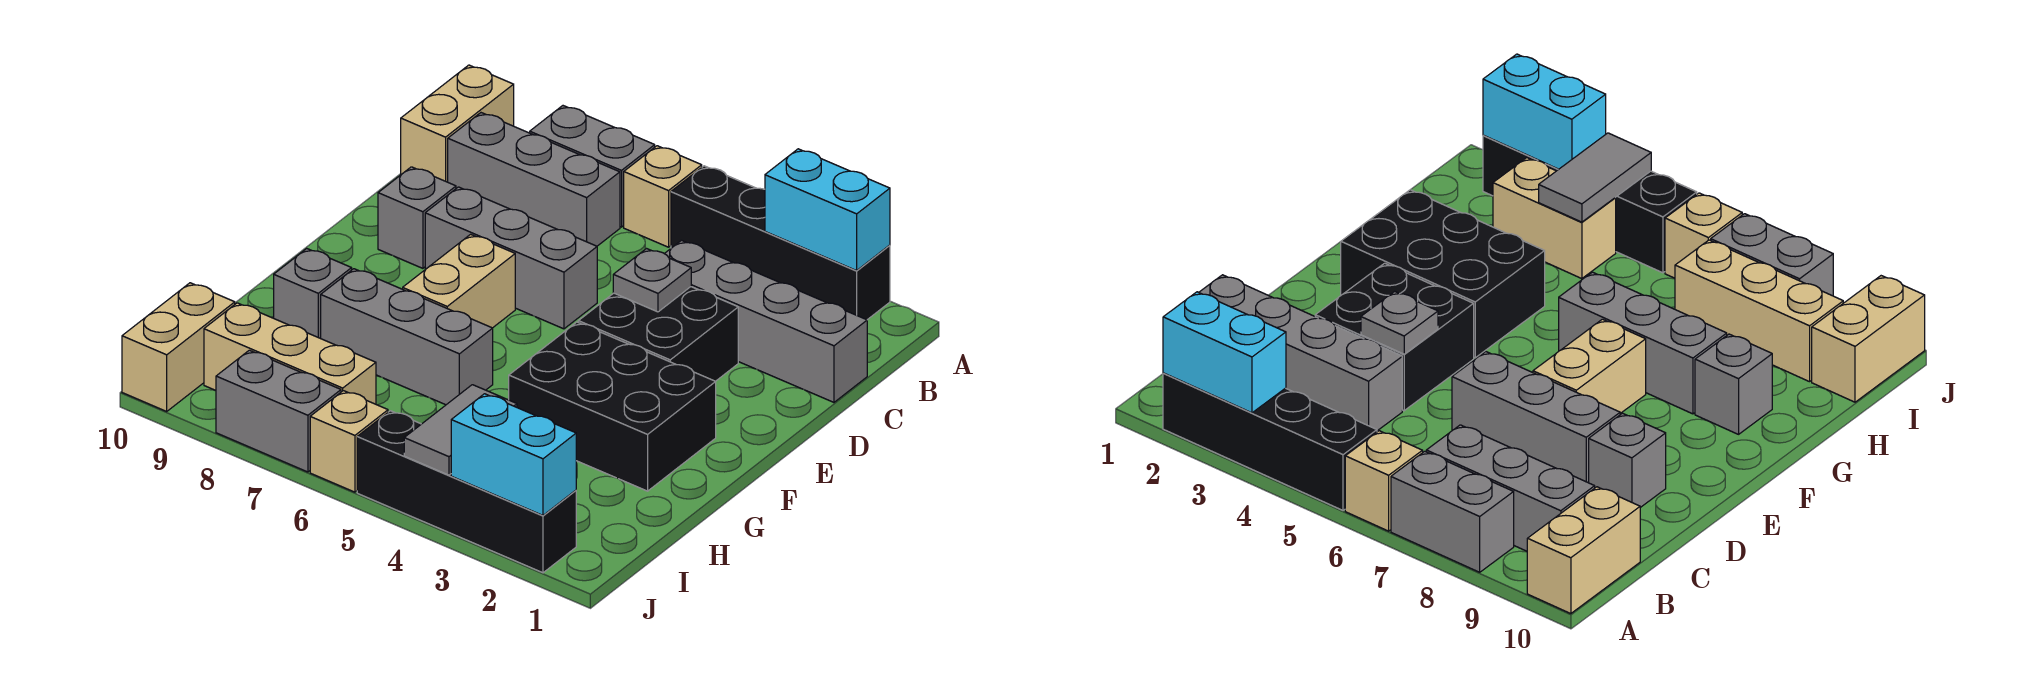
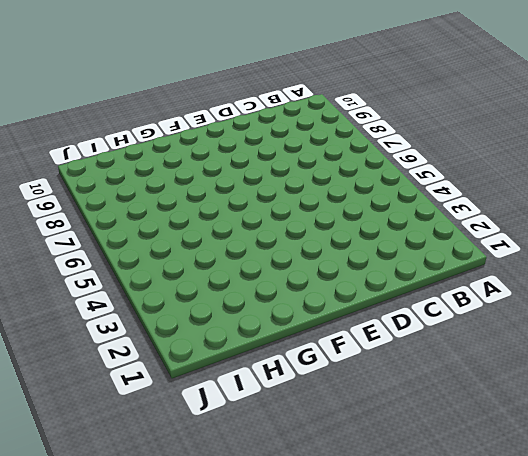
none -> black 1x4 brick [671,166,890,320]
none -> tan 1x1 brick [624,146,702,247]
none -> grey 1x2 brick [530,106,655,227]

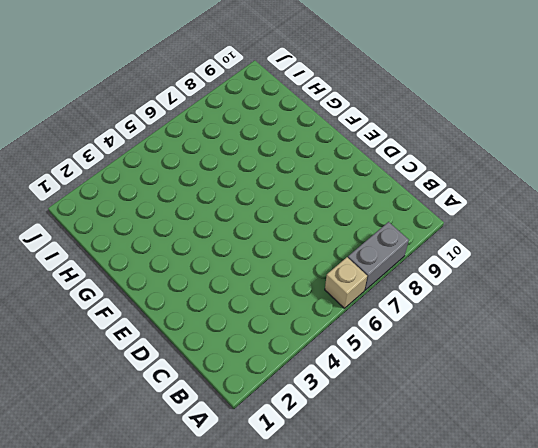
none -> black 1x4 brick [671,166,890,320]
none -> tan 1x2 brick [401,65,514,182]
none -> grey 1x3 brick [448,113,620,246]

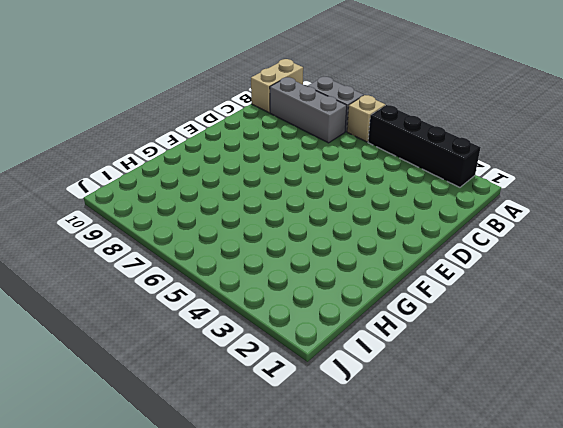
none -> grey 1x4 brick [665,240,867,402]
none -> black 2x2 brick [578,287,738,381]
none -> grey 1x3 brick [425,187,597,329]

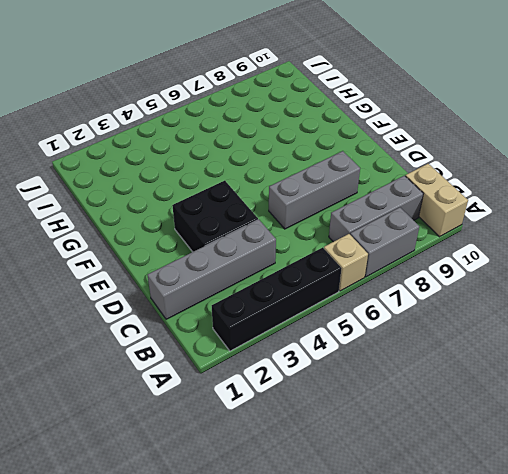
none -> grey 1x1 brick [378,167,456,268]
none -> tan 1x2 brick [403,234,515,328]
none -> black 2x3 brick [509,322,716,491]

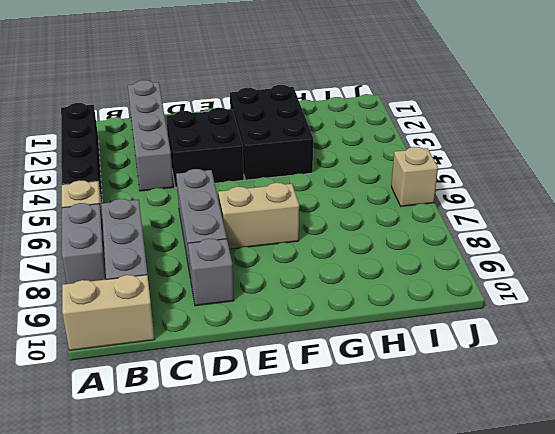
none -> grey 1x3 brick [321,269,493,405]
none -> grey 1x1 brick [274,249,352,338]
none -> tan 1x2 brick [1493,158,1616,279]

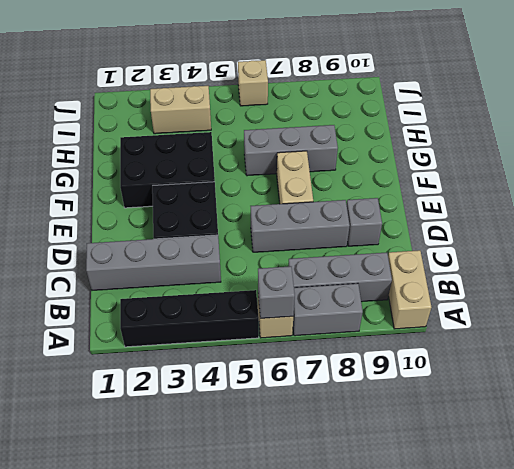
grey 1x1 brick [258,266,295,318] -> grey 1x1 brick moved to [274,249,352,338]
none -> tan 1x3 brick [204,303,376,404]
none -> tan 1x2 brick [122,283,235,411]
none -> black 1x4 brick [357,411,576,573]

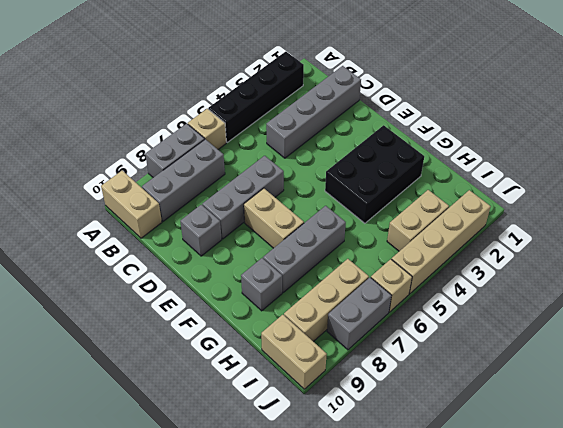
tan 1x4 brick [392,190,491,294] -> black 1x4 brick [357,411,576,573]
none -> black 2x2 brick [578,287,738,381]
none -> cyan 1x2 brick [765,149,890,271]
none -> grey 1x1 plate [613,249,691,312]

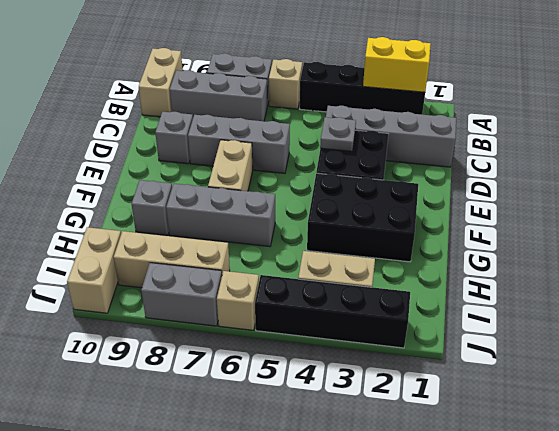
yellow 1x2 brick [363,37,431,92] -> cyan 1x2 brick [765,149,890,271]
none -> grey 1x2 tile [404,385,517,475]
none -> cyan 1x2 brick [451,394,576,515]

